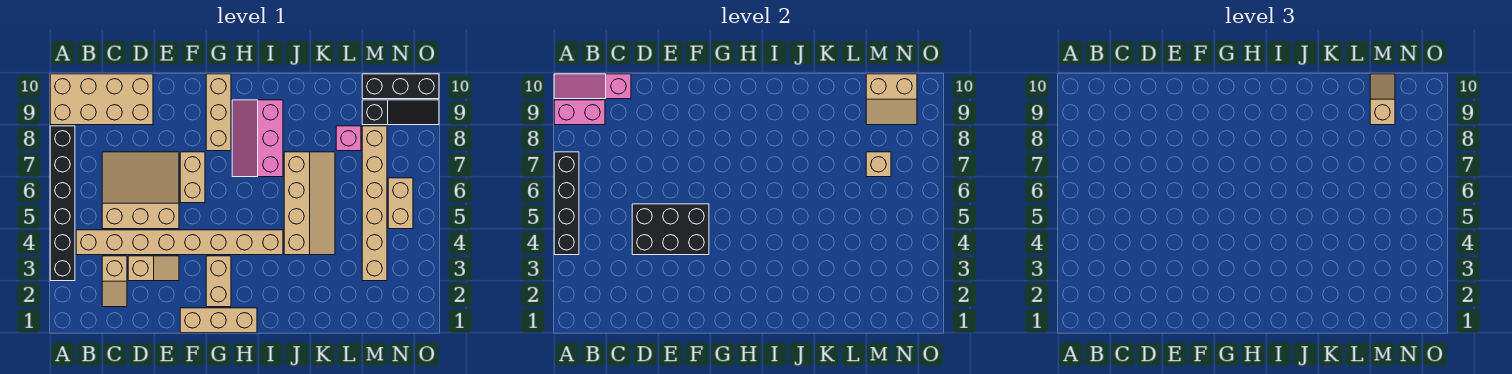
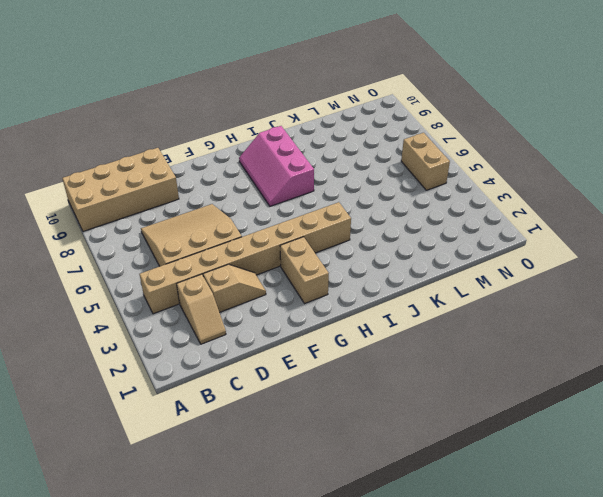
none -> black 1x6 brick [50,126,75,281]
none -> tan 1x3 brick [180,308,257,333]
none -> tan 1x2 brick [180,152,205,203]

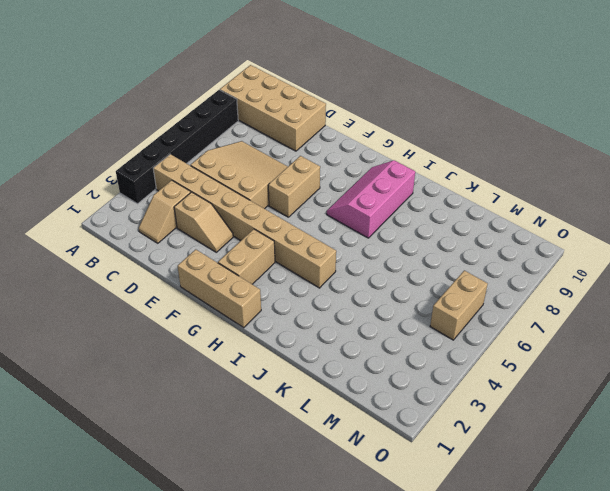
none -> tan 1x3 brick [206,74,231,151]
none -> tan 2x4 slope [284,152,335,255]
none -> pink 1x1 brick [336,126,361,151]

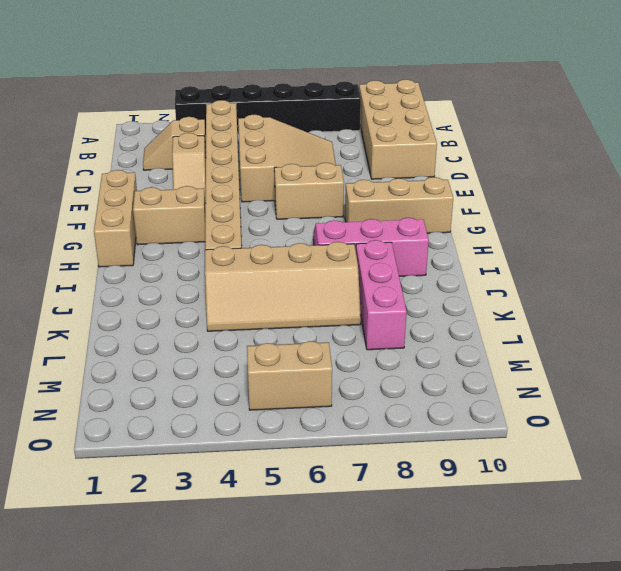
pink 1x3 brick [356,240,407,350] -> pink 1x1 brick [336,126,361,151]
none -> tan 1x6 brick [362,126,387,281]
none -> black 1x3 slope [362,100,439,125]
none -> black 1x3 brick [362,74,439,99]

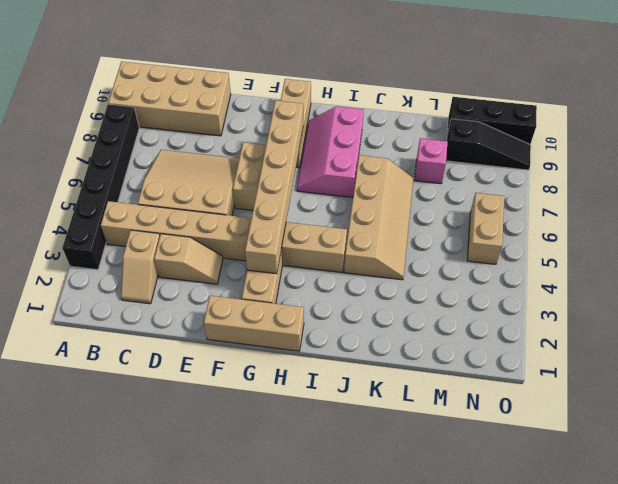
tan 1x6 brick [245,100,303,274] -> tan 1x6 brick moved to [362,126,387,281]
none -> black 1x4 brick [554,152,579,255]
none -> pink 1x2 brick [554,100,605,125]
none -> pink 1x3 slope [554,74,631,99]

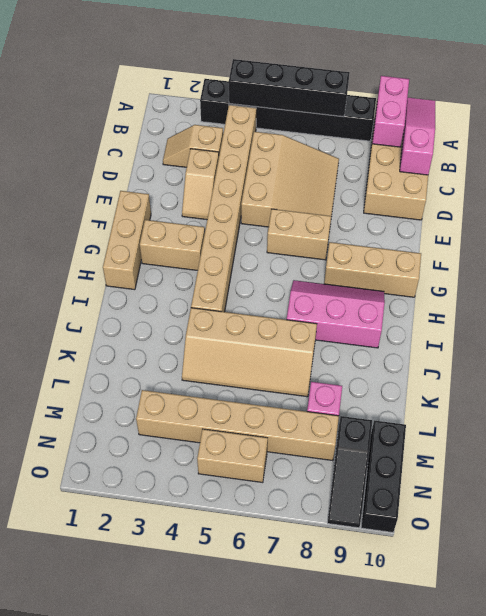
none -> black 2x3 brick [632,204,709,255]
none -> tan 1x1 brick [866,152,891,177]
none -> tan 2x2 slope [866,74,917,125]

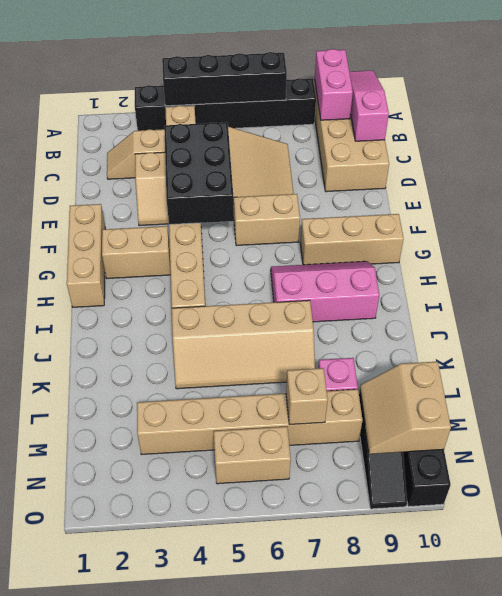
none -> tan 1x2 slope [1370,74,1395,125]

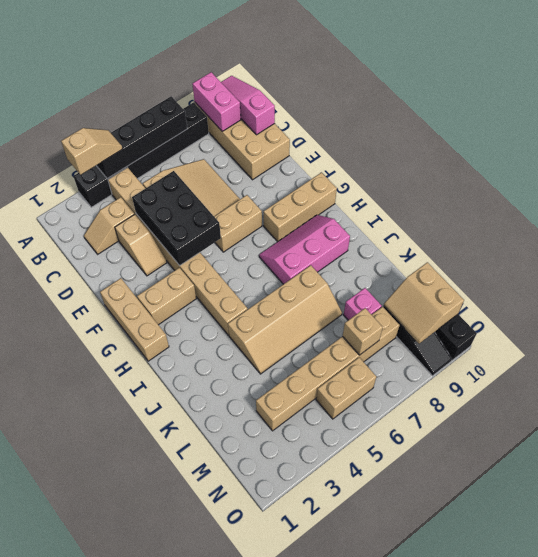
tan 1x2 slope [61,128,122,175] -> tan 1x2 slope moved to [1370,74,1395,125]

